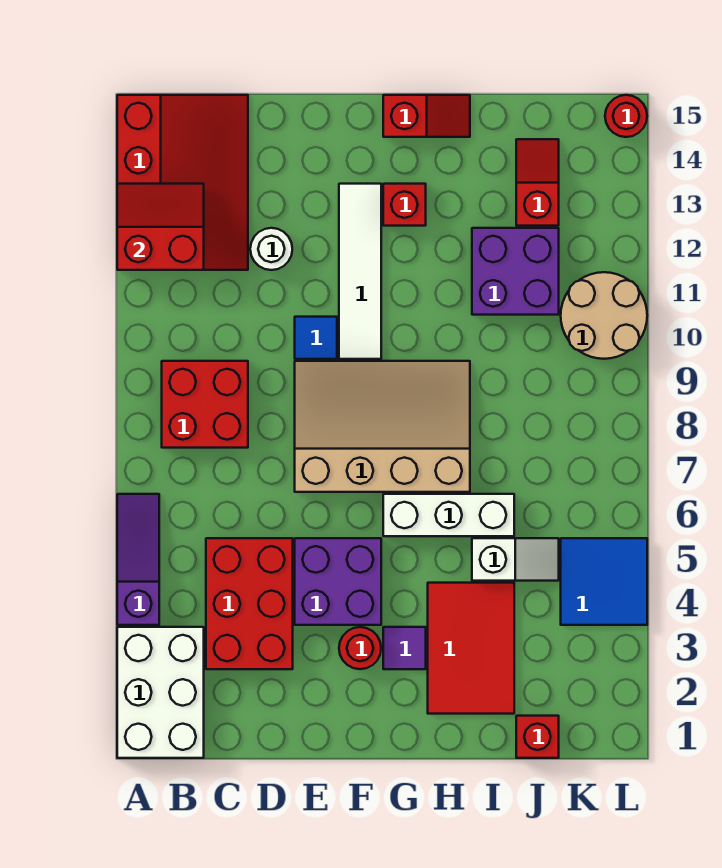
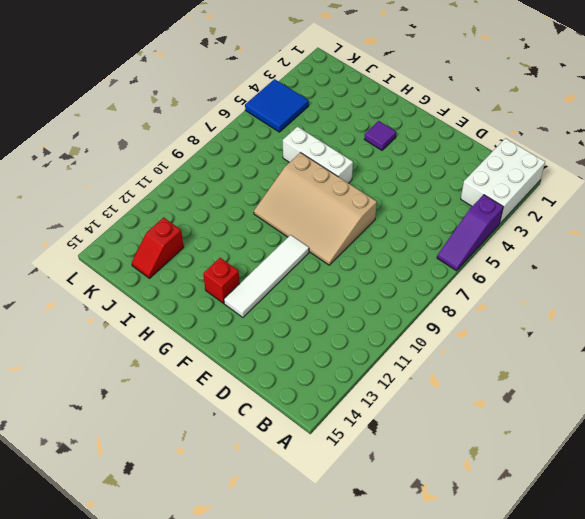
none -> red 3x4 slope [117,95,248,270]
none -> red 2x2 brick [162,361,248,448]
none -> red 2x3 brick [206,538,293,669]

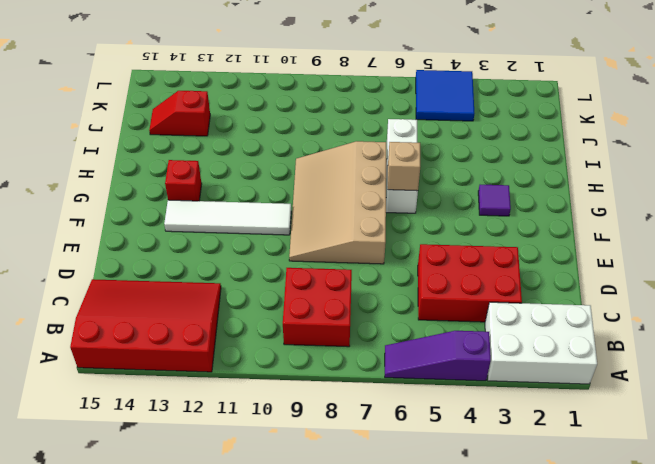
tan 1x1 brick [388,142,420,191] -> none
none -> white 1x1 round brick [250,228,292,270]
none -> purple 2x2 brick [295,538,381,625]
none -> blue 1x1 tile [295,317,337,359]

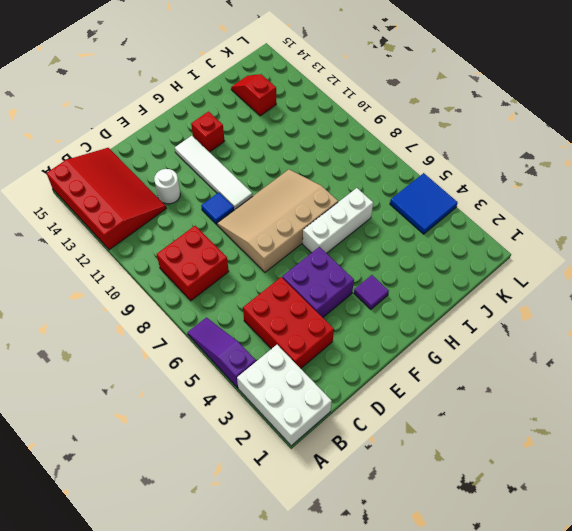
none -> red 1x1 round brick [339,627,381,669]
none -> red 1x2 slope [383,95,470,137]
none -> red 2x3 tile [428,583,514,714]

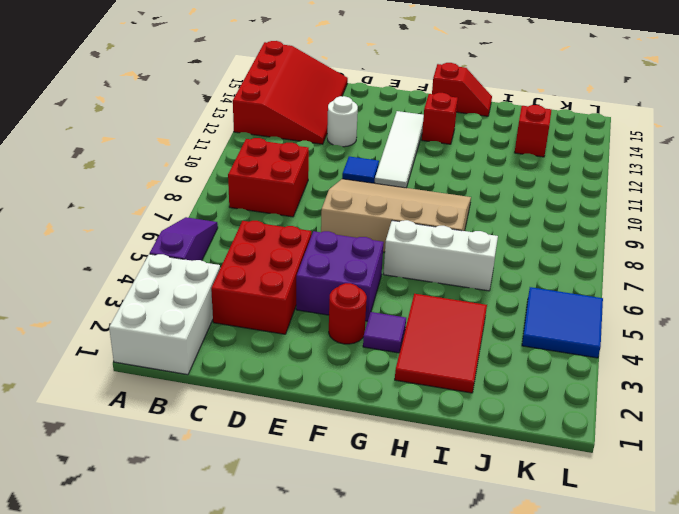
none -> white 1x2 slope [472,538,559,581]
none -> purple 2x2 brick [472,228,559,315]
none -> red 1x1 brick [516,716,559,758]

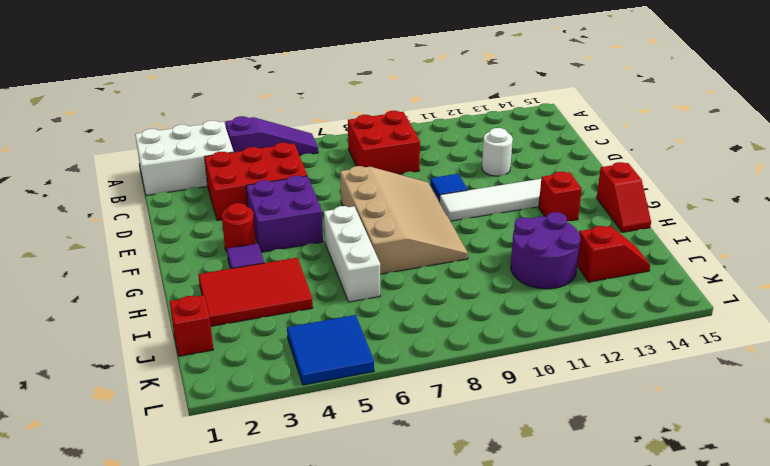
purple 2x2 round brick [511,212,580,289] -> purple 2x2 brick [472,228,559,315]
none -> red 3x4 slope [117,95,248,270]
none -> white 1x2 slope [472,538,559,581]
none -> tan 2x2 round brick [561,272,647,359]

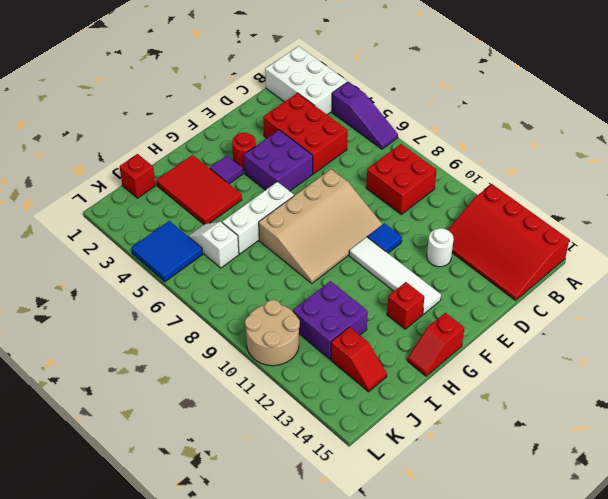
white 1x2 slope [188,222,239,268] -> white 1x2 slope turned to [472,538,559,581]
none -> red 1x1 round brick [605,95,647,137]
none -> red 2x2 slope [117,184,204,270]

